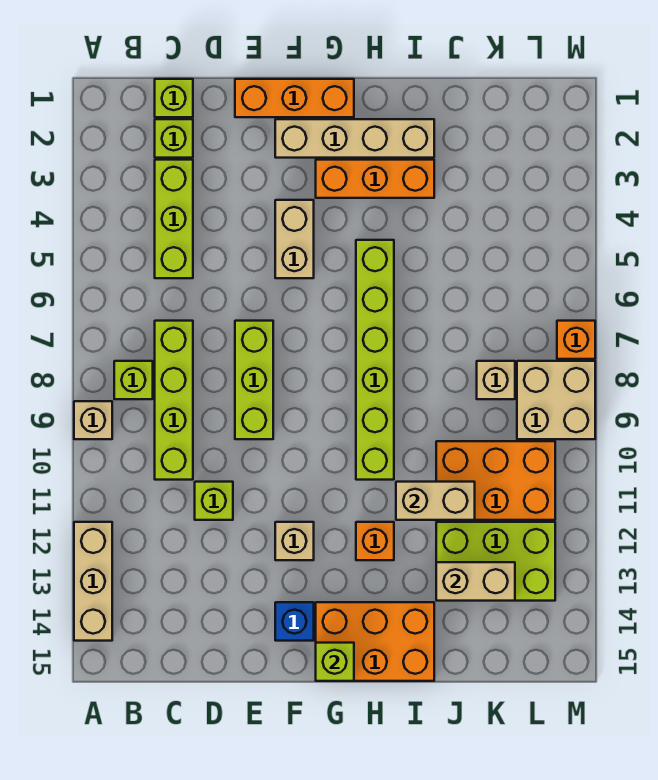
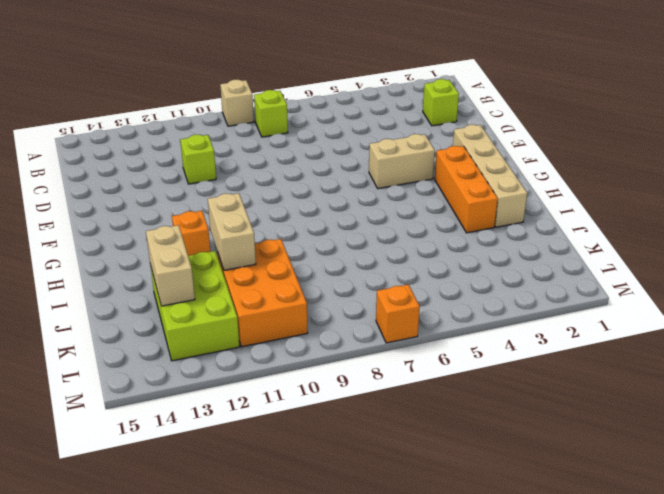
none -> tan 1x3 brick [74,522,112,641]
none -> lime 1x1 brick [155,79,193,117]
none -> lime 1x3 brick [155,160,193,278]

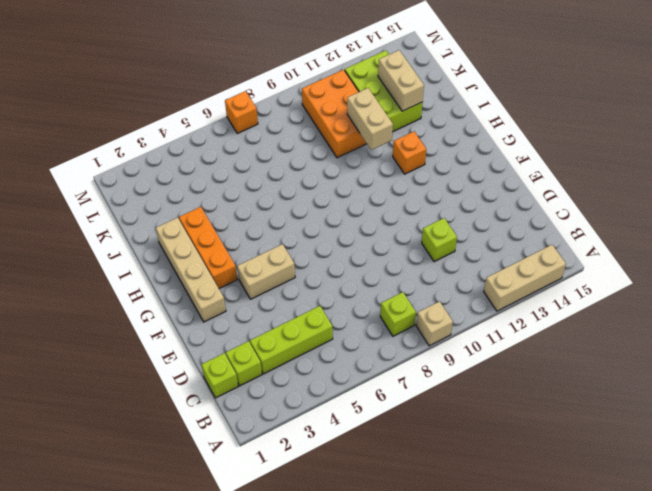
none -> lime 1x4 brick [155,321,193,480]
none -> orange 1x3 brick [235,79,354,117]
none -> lime 1x3 brick [235,321,273,439]

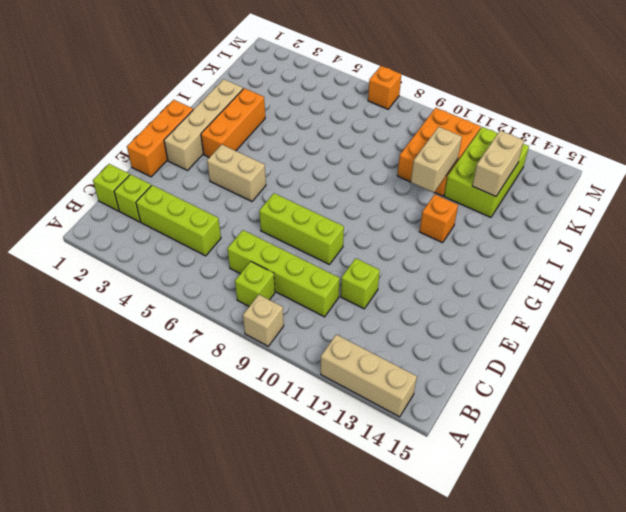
none -> tan 1x1 brick [275,522,314,560]
none -> blue 1x1 brick [275,602,314,641]
none -> orange 2x3 brick [316,602,434,681]

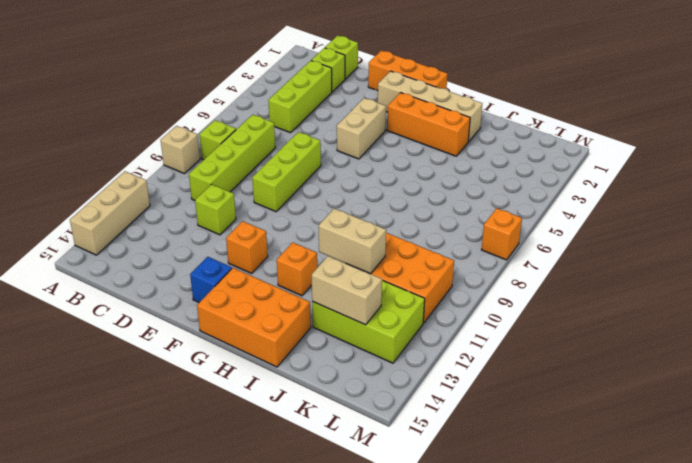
orange 1x1 brick [226,221,268,273] -> tan 1x1 brick [275,522,314,560]
none -> lime 1x6 brick [356,240,394,480]
none -> tan 1x1 brick [477,361,515,399]
none -> tan 2x2 brick [517,361,595,439]

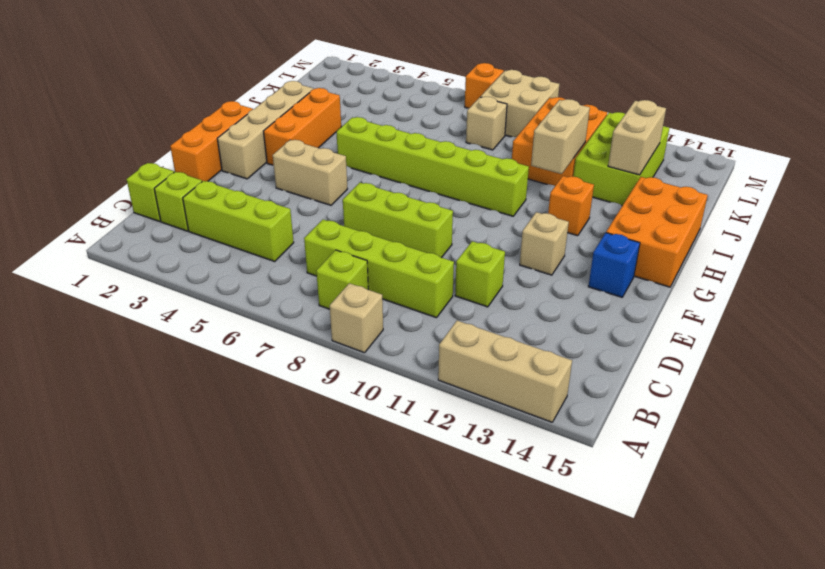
none -> lime 1x1 brick [316,643,354,681]

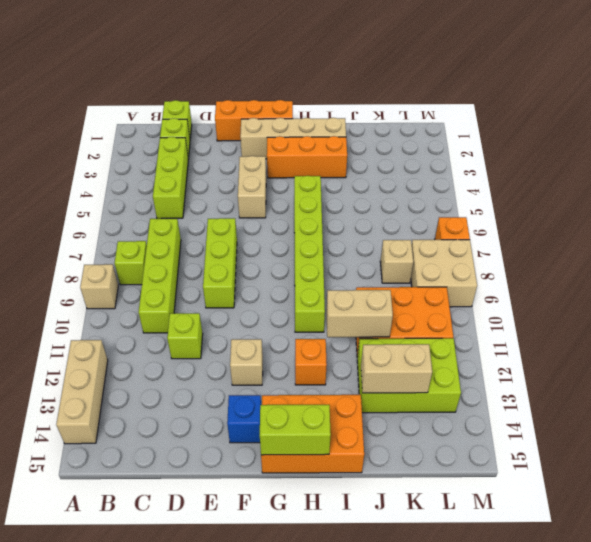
lime 1x2 brick [260,405,331,455] -> lime 1x1 brick [316,643,354,681]

